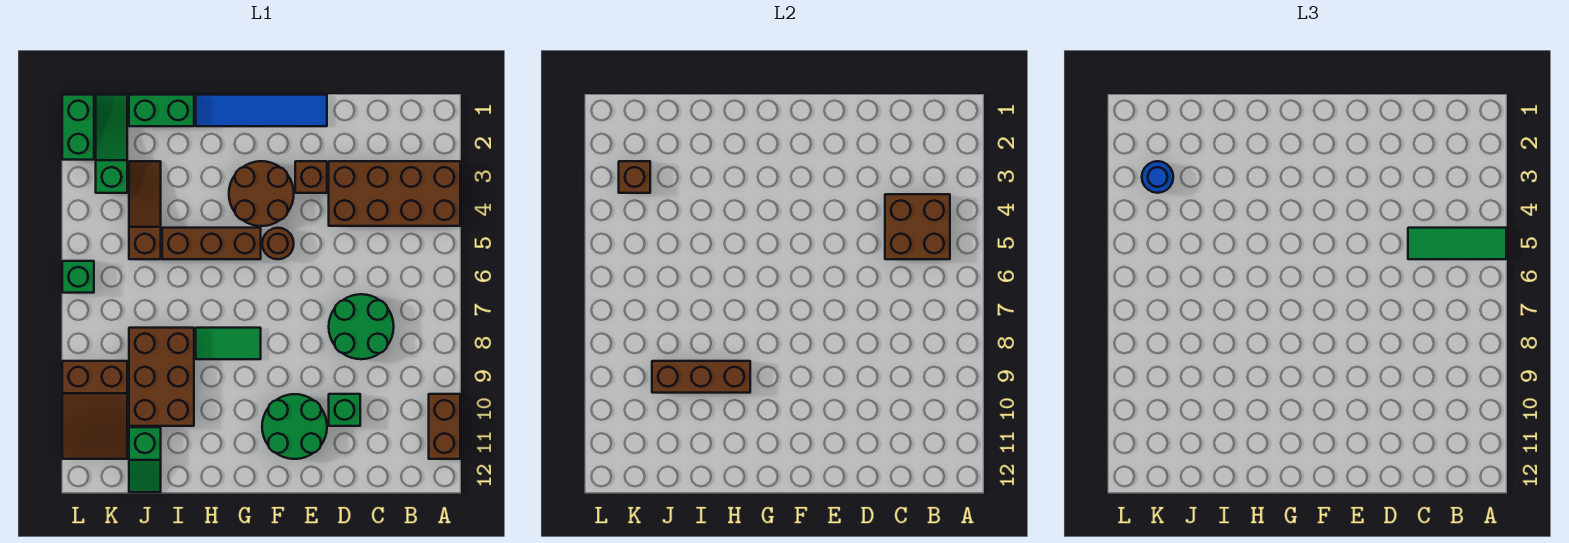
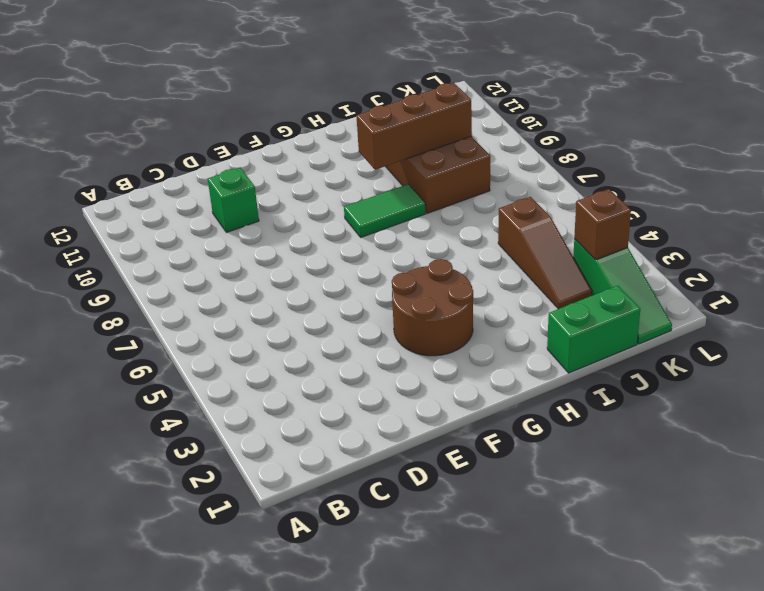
none -> brown 2x4 brick [329,161,460,226]
none -> brown 1x2 brick [429,394,460,459]
none -> green 2x2 round brick [329,294,394,359]

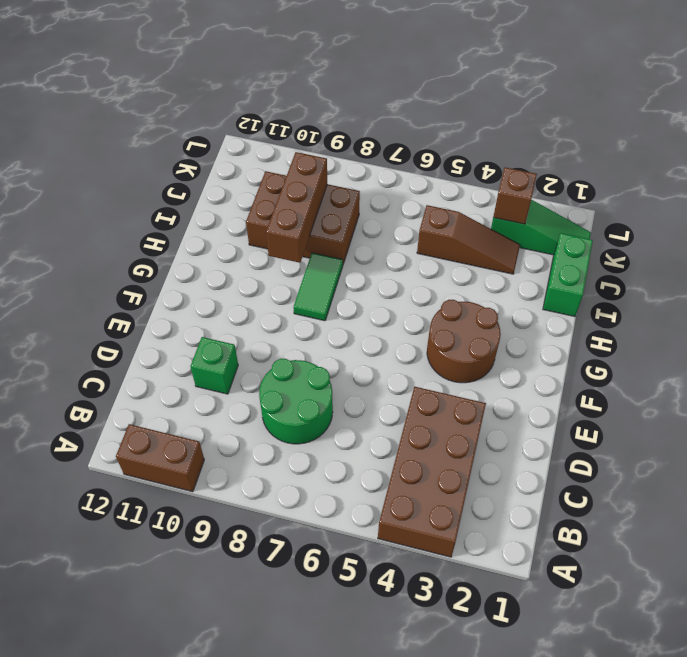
none -> blue 1x4 tile [196,95,327,126]
none -> brown 1x1 brick [295,161,327,193]
none -> green 2x2 round brick [262,394,327,459]

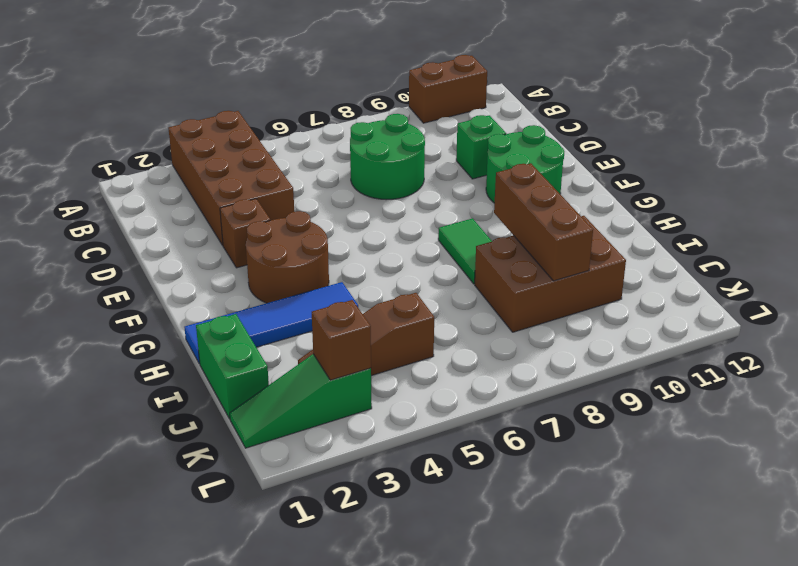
blue 1x4 tile [184,282,358,364] -> blue 1x4 tile turned to [196,95,327,126]
none -> brown 1x1 round brick [262,228,294,259]
none -> brown 1x3 brick [162,228,261,259]
none -> green 1x2 slope [129,427,161,492]

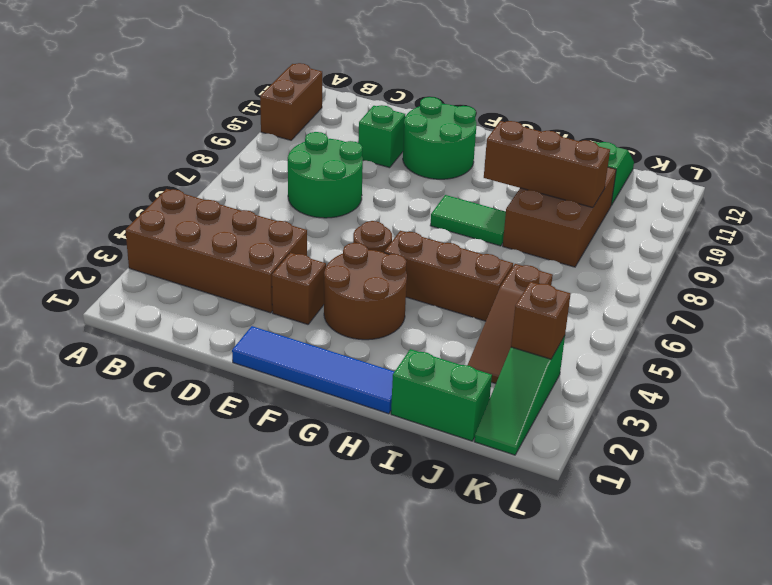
none -> brown 2x3 slope [62,361,127,459]
none -> green 1x2 brick [62,95,94,160]
none -> green 1x1 brick [62,261,94,293]

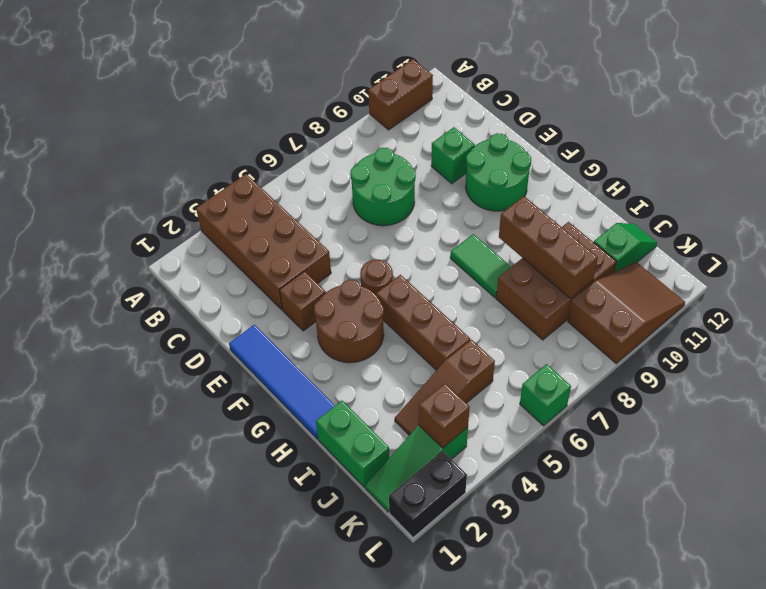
black 1x2 brick [389,451,467,538] -> green 1x2 brick [62,95,94,160]
none -> brown 2x2 brick [885,194,950,259]
none -> green 1x3 tile [1408,228,1506,259]
none -> blue 1x1 round brick [1142,161,1173,193]

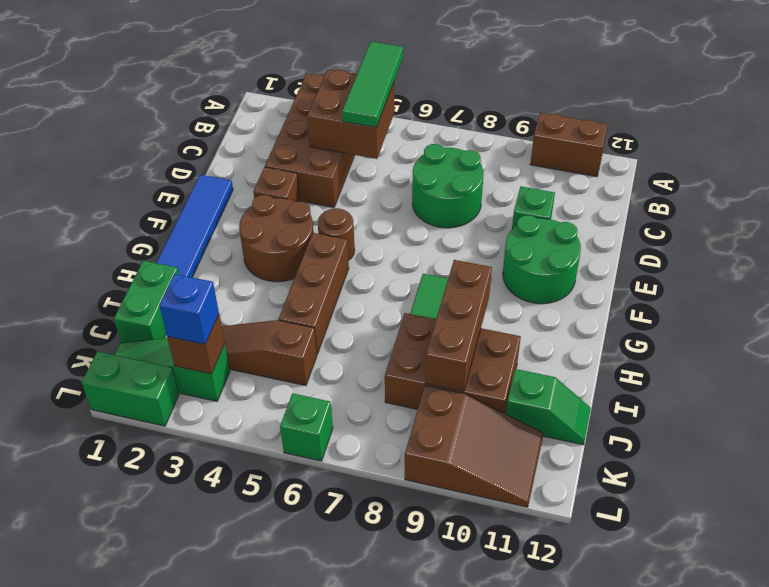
blue 1x1 brick [159,274,219,344] -> blue 1x1 round brick [1142,161,1173,193]

